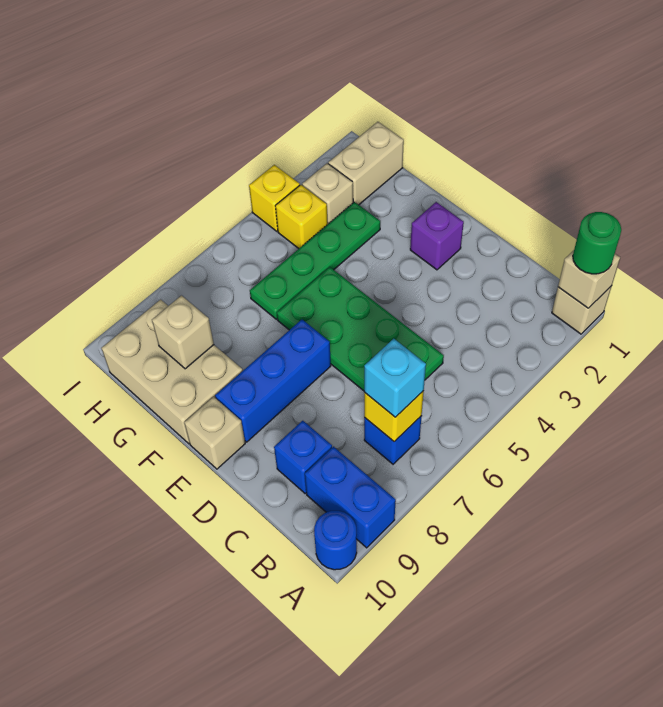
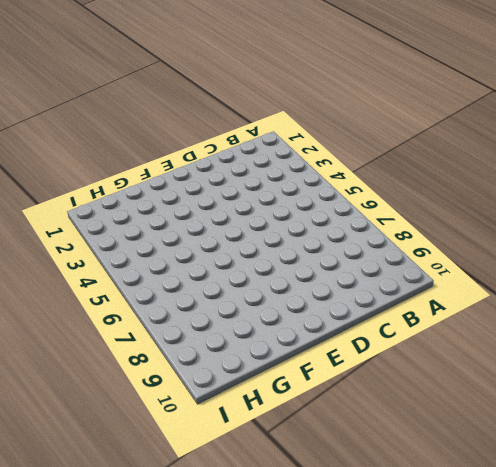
none -> tan 1x1 brick [552,286,612,334]
none -> blue 1x2 brick [305,447,396,548]
none -> blue 1x1 round brick [314,511,357,570]

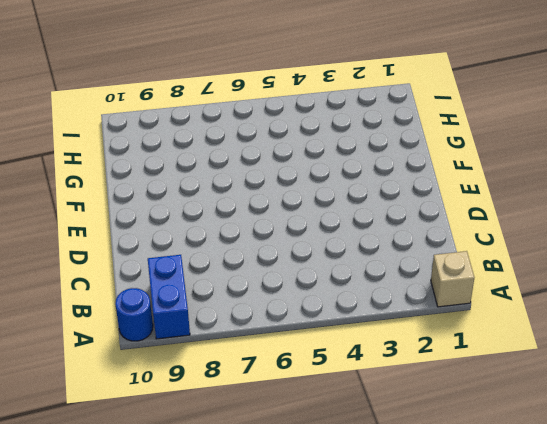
none -> blue 1x1 brick [364,416,422,464]
none -> green 2x4 plate [277,267,444,391]
none -> blue 1x1 brick [274,421,332,493]

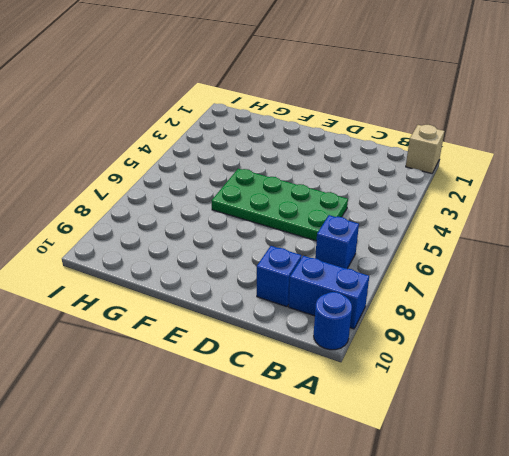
none -> purple 1x1 brick [410,202,464,270]
none -> blue 1x3 brick [215,320,331,442]
none -> tan 1x1 brick [184,397,245,469]

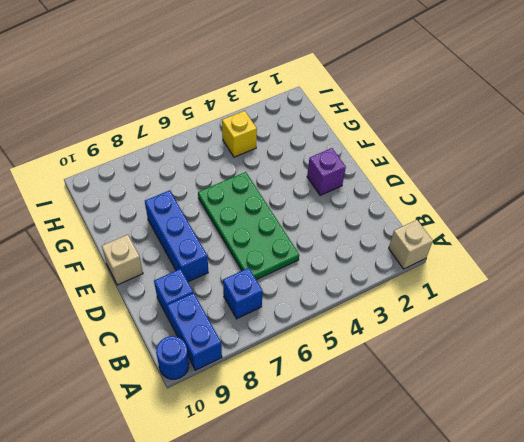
blue 1x3 brick [145,190,208,282] -> blue 1x3 brick turned to [215,320,331,442]
none -> tan 2x3 brick [101,300,243,444]
none -> green 1x4 plate [250,202,380,319]
none -> tan 1x2 brick [328,122,404,205]

